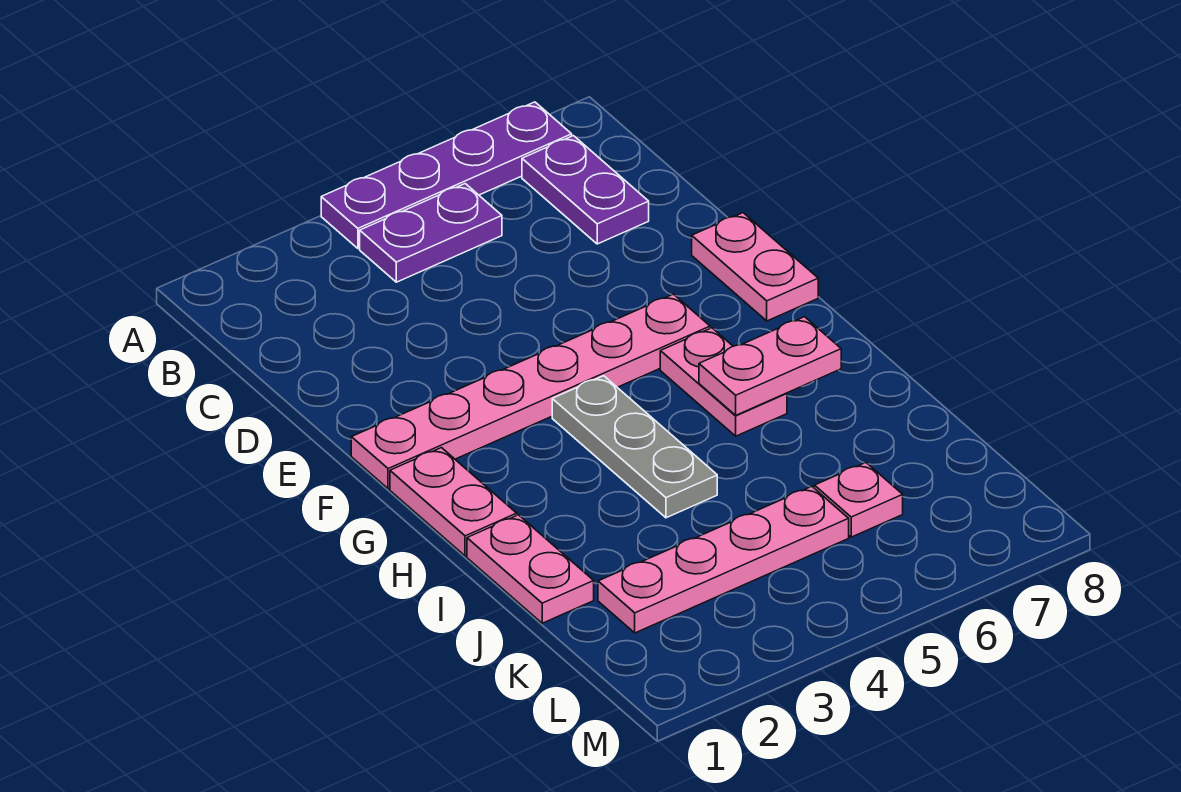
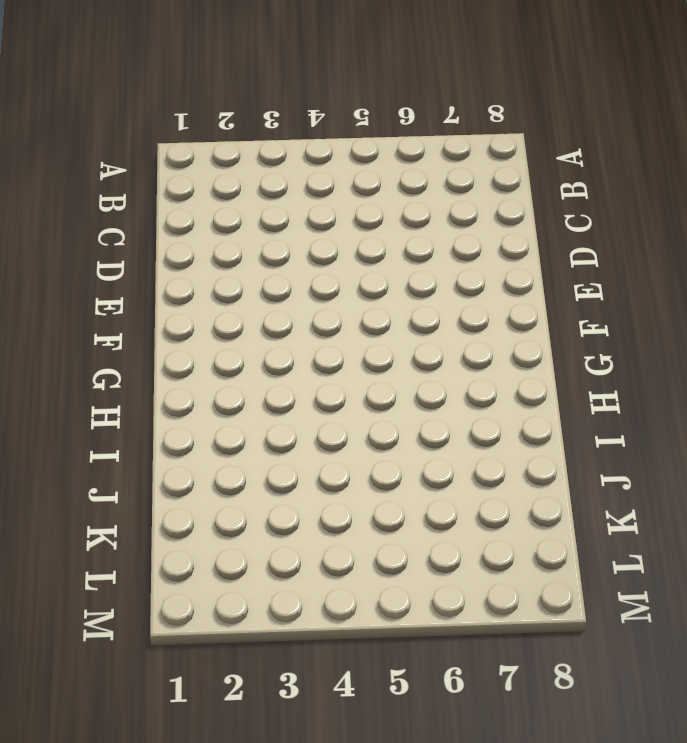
none -> purple 1x4 plate [321,102,572,248]
none -> purple 1x2 plate [360,184,502,282]
none -> purple 1x2 plate [522,136,649,244]

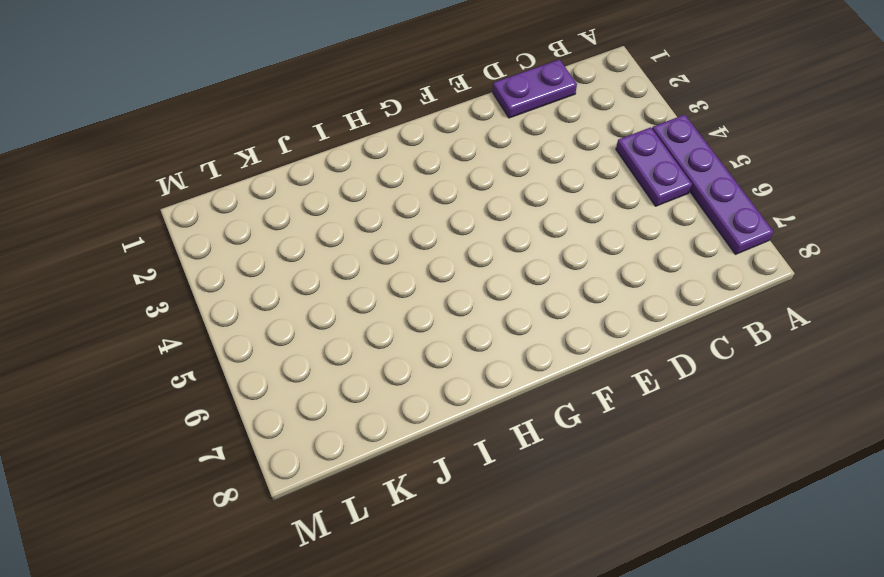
purple 1x2 plate [493,60,577,118] -> purple 1x2 plate moved to [522,136,649,244]
none -> pink 1x2 plate [692,213,818,321]
none -> pink 1x6 plate [351,294,710,489]
none -> pink 1x2 plate [390,448,517,556]

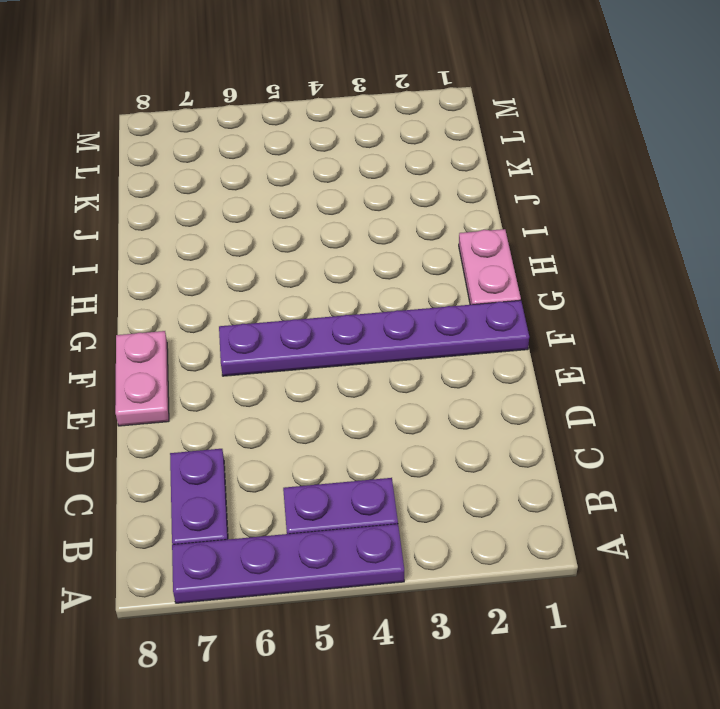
purple 1x6 plate [219,300,529,376] -> pink 1x6 plate [351,294,710,489]
none -> grey 1x3 plate [552,376,717,518]
none -> pink 1x2 plate [660,328,787,436]
none -> pink 1x2 plate [467,515,594,623]

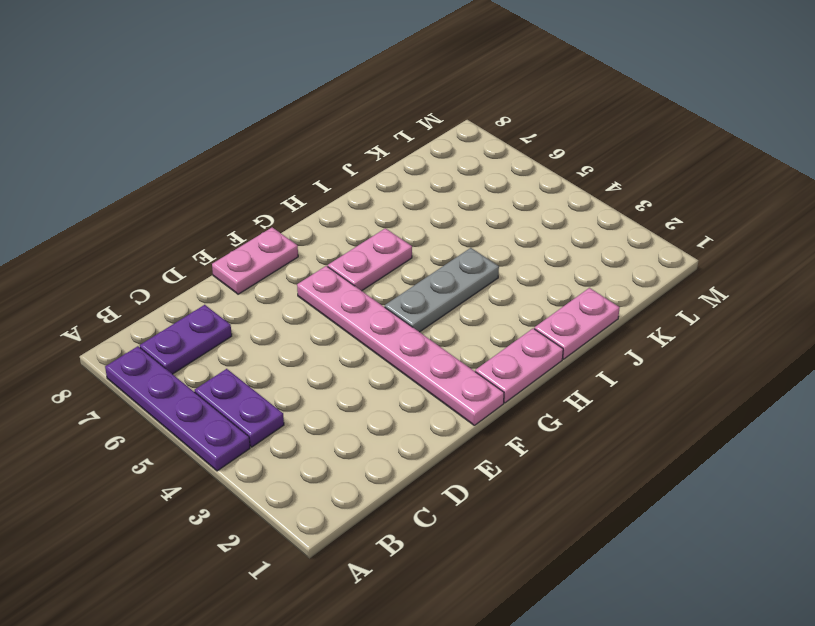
none -> pink 1x4 plate [598,486,849,633]
none -> pink 1x1 plate [815,463,903,537]
none -> pink 1x2 plate [699,317,841,415]

